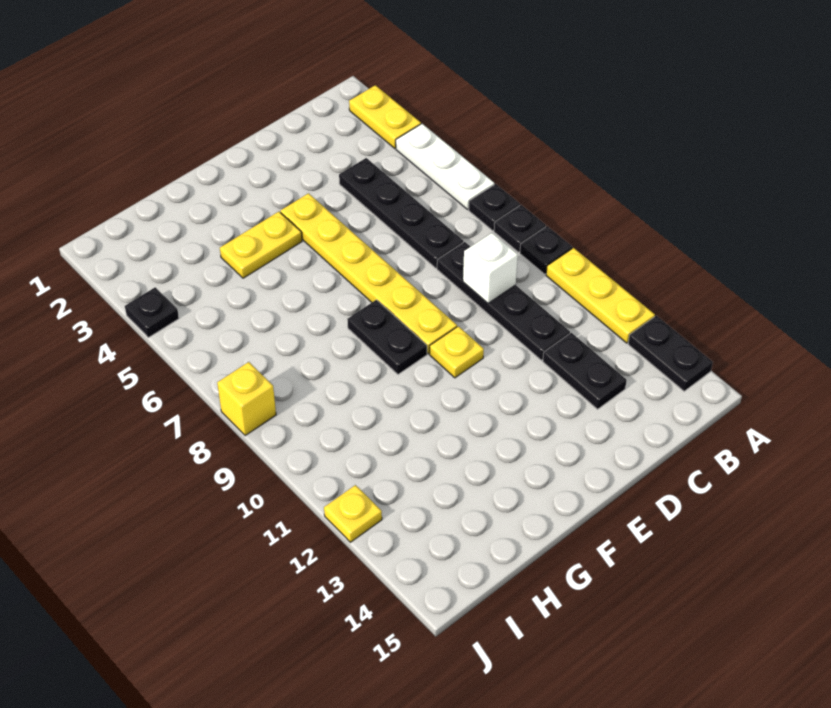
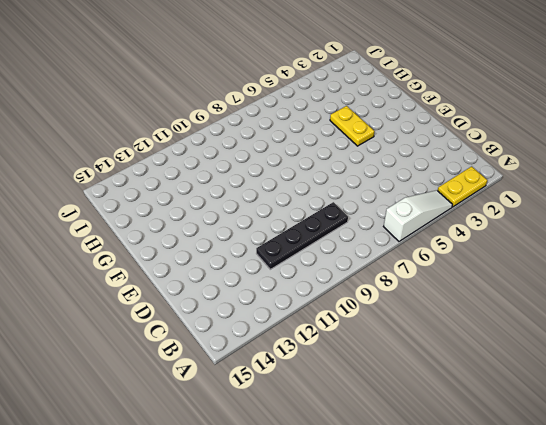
white 1x3 slope [384,190,452,241] -> white 1x3 plate [396,124,494,209]
none -> black 1x1 plate [469,184,520,231]
none -> black 1x1 plate [494,205,546,252]
none -> black 1x1 plate [520,226,572,274]

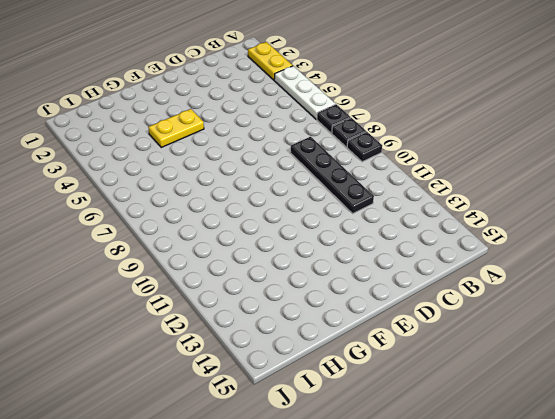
none -> yellow 1x3 plate [546,248,655,343]
none -> black 1x2 plate [628,316,713,391]
none -> black 1x4 plate [339,158,463,268]

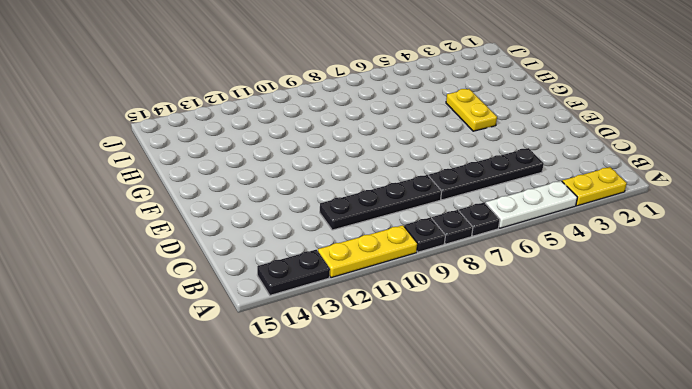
none -> black 1x2 plate [543,333,627,409]
none -> yellow 1x6 plate [280,193,457,354]
none -> yellow 1x1 plate [430,326,484,378]

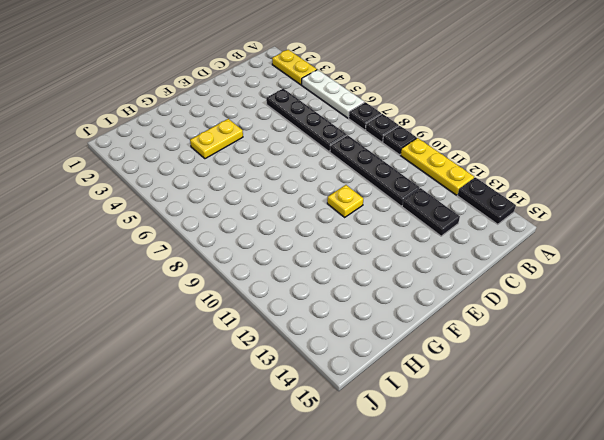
none -> yellow 1x6 plate [280,193,457,354]
none -> black 1x2 plate [347,300,427,374]
none -> black 1x1 plate [125,287,179,338]

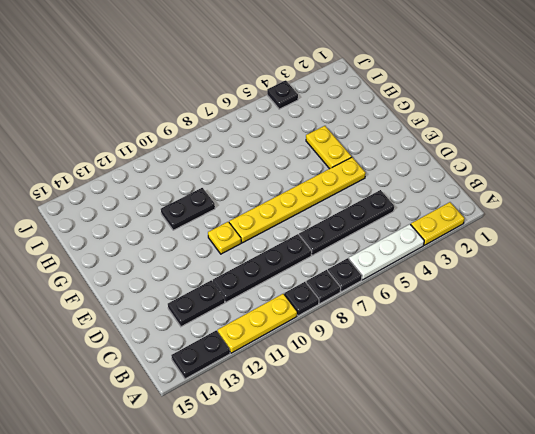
black 1x2 plate [161,188,215,230] -> black 1x2 plate moved to [347,300,427,374]
none -> yellow 1x1 brick [217,362,276,436]
none -> yellow 1x1 plate [324,485,382,542]
none -> white 1x1 brick [463,233,518,303]

